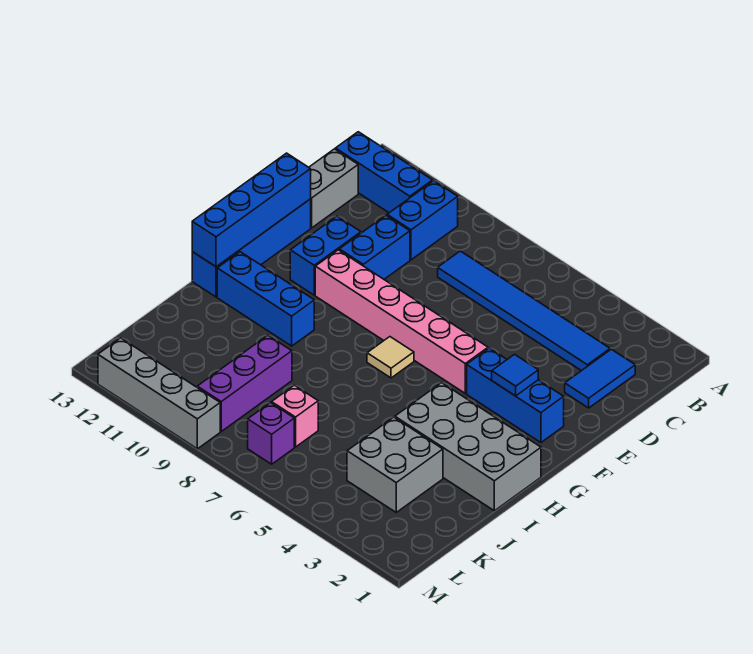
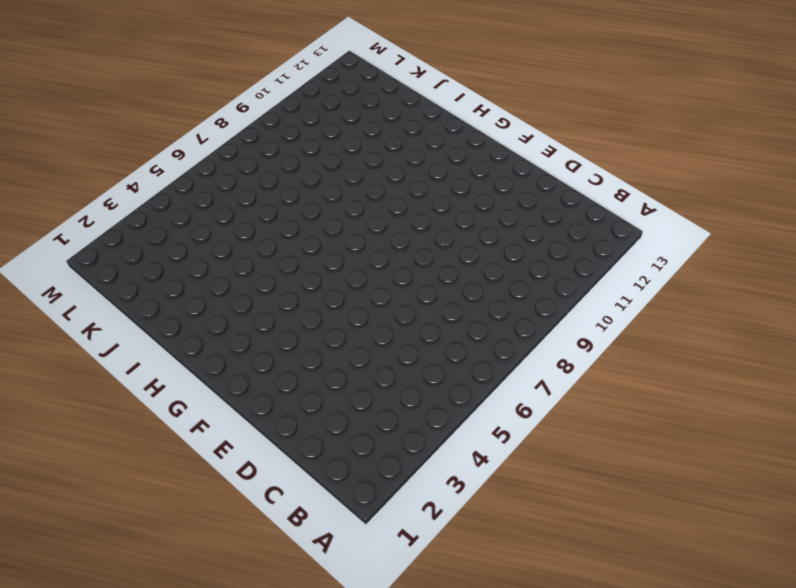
none -> blue 1x2 brick [387,181,458,260]
none -> blue 1x3 brick [335,132,433,213]
none -> blue 1x2 tile [565,349,635,408]

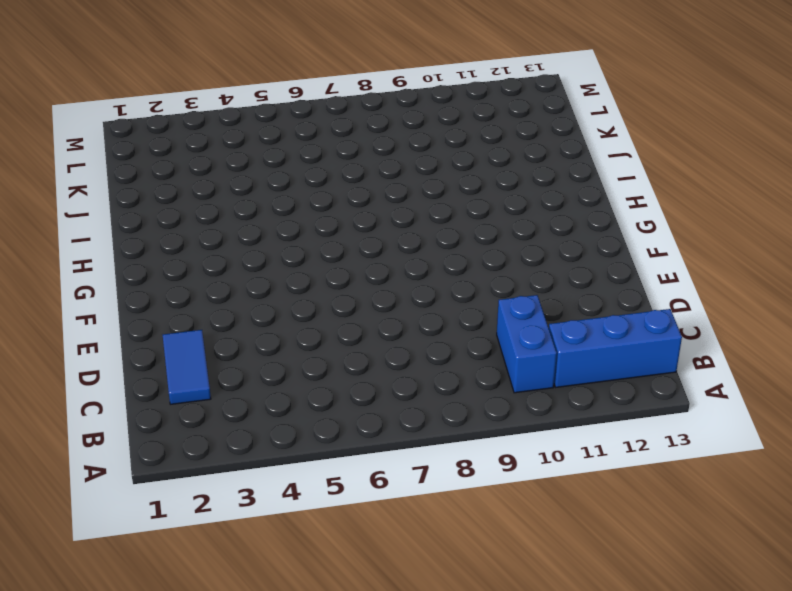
none -> blue 1x6 tile [438,251,610,371]
none -> grey 1x2 brick [309,149,358,228]
none -> blue 1x2 brick [339,216,410,279]

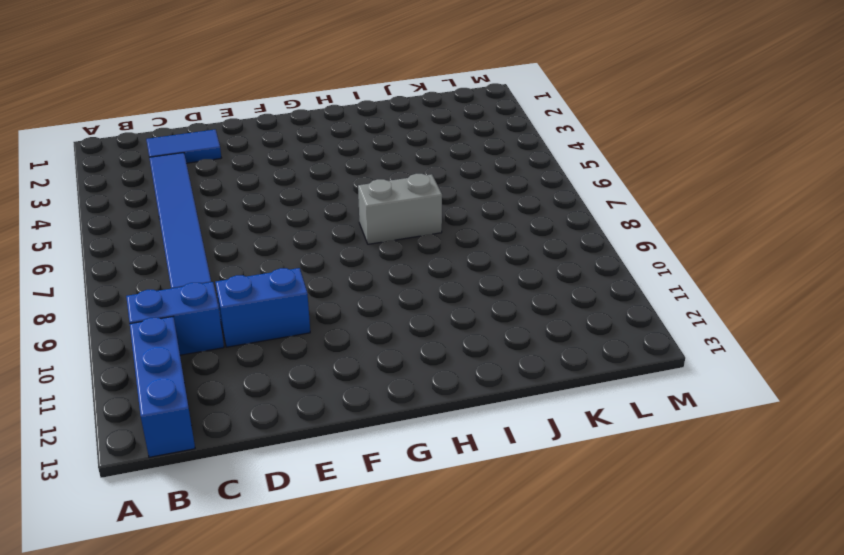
grey 1x2 brick [358,174,442,244] -> grey 1x2 brick moved to [309,149,358,228]
none -> blue 1x2 brick [290,216,361,295]
none -> blue 1x4 brick [192,199,311,297]
none -> blue 1x3 brick [467,348,564,443]

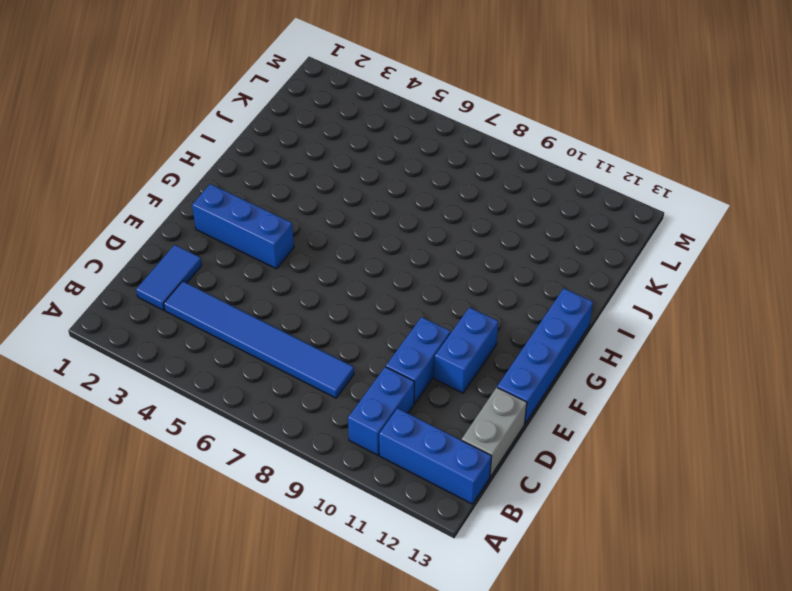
none -> pink 1x6 brick [315,250,488,393]
none -> tan 1x1 tile [367,337,414,378]
none -> grey 2x4 brick [395,383,541,511]

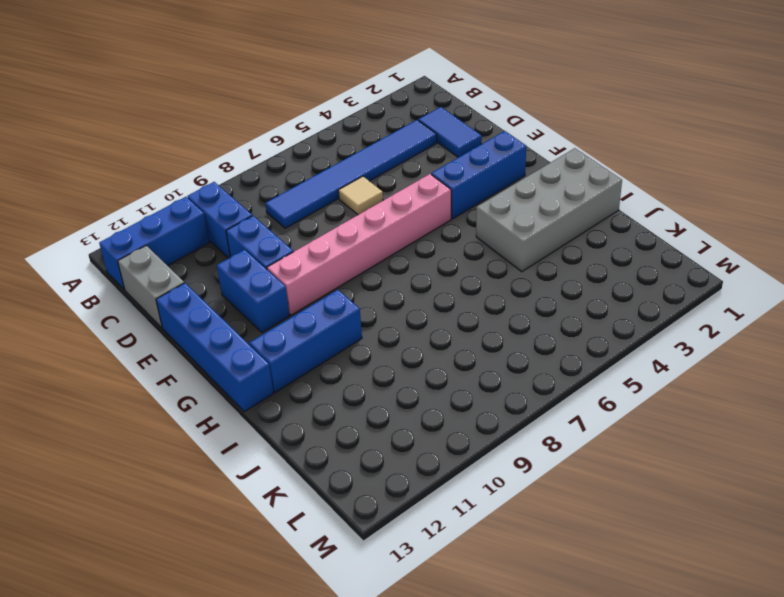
tan 1x1 tile [338,176,383,215] -> tan 1x1 tile moved to [367,337,414,378]
none -> grey 2x2 brick [347,417,443,512]
none -> purple 1x3 brick [197,335,292,431]
none -> pink 1x1 brick [272,385,318,447]

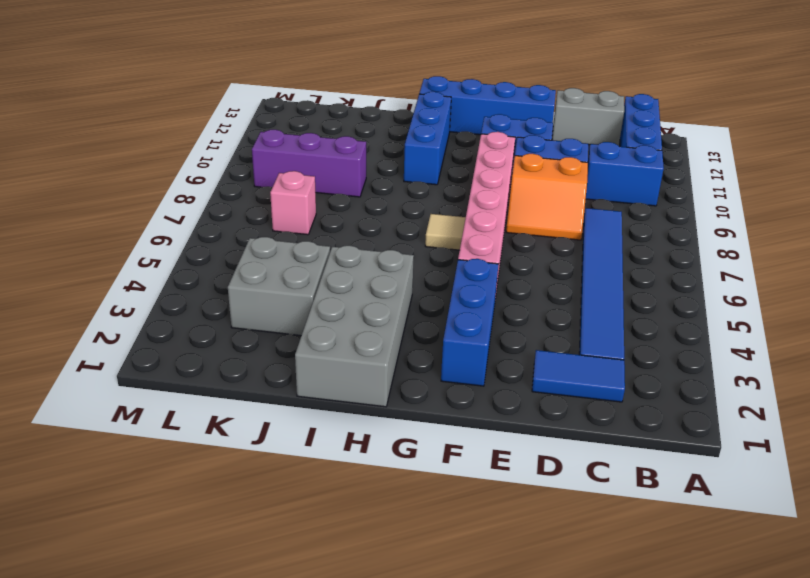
orange 2x2 slope [506,154,588,240] -> none
none -> purple 1x1 brick [248,403,294,464]
none -> grey 1x4 brick [98,338,220,449]
none -> blue 1x4 brick [192,153,311,267]

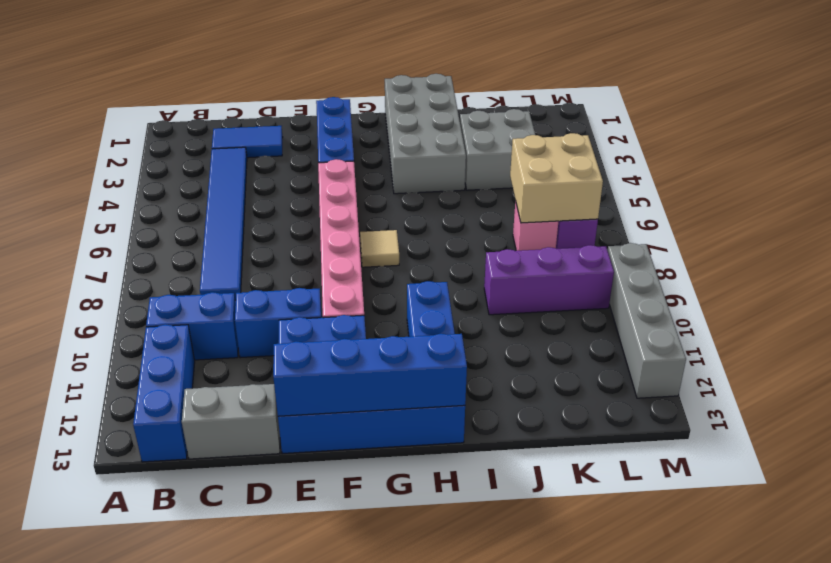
tan 2x2 brick [510,133,603,223] -> none
none -> blue 1x1 tile [492,354,538,396]

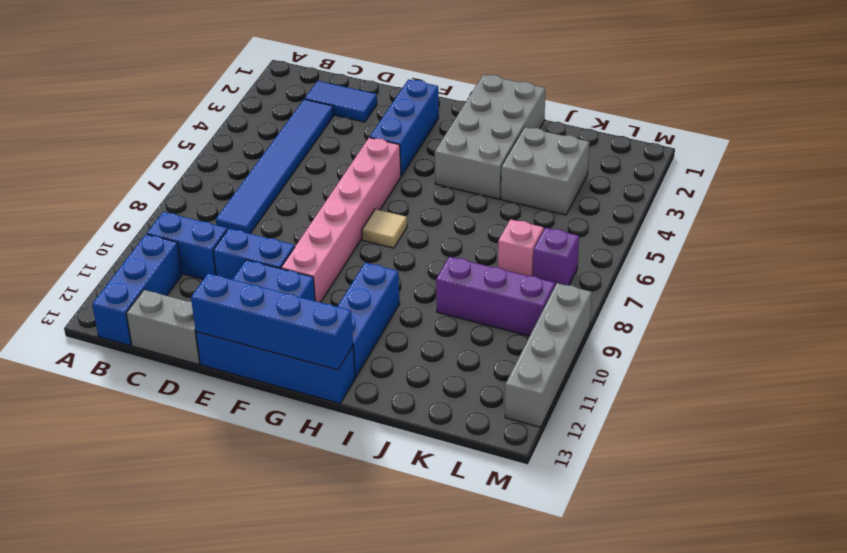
none -> blue 1x1 tile [492,354,538,396]

